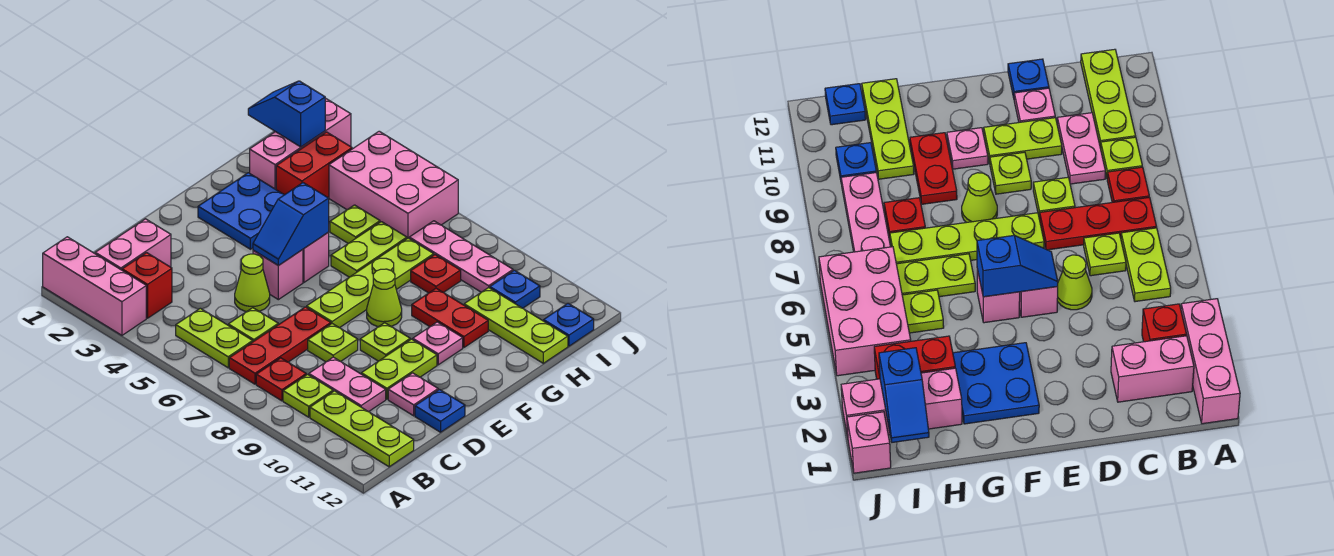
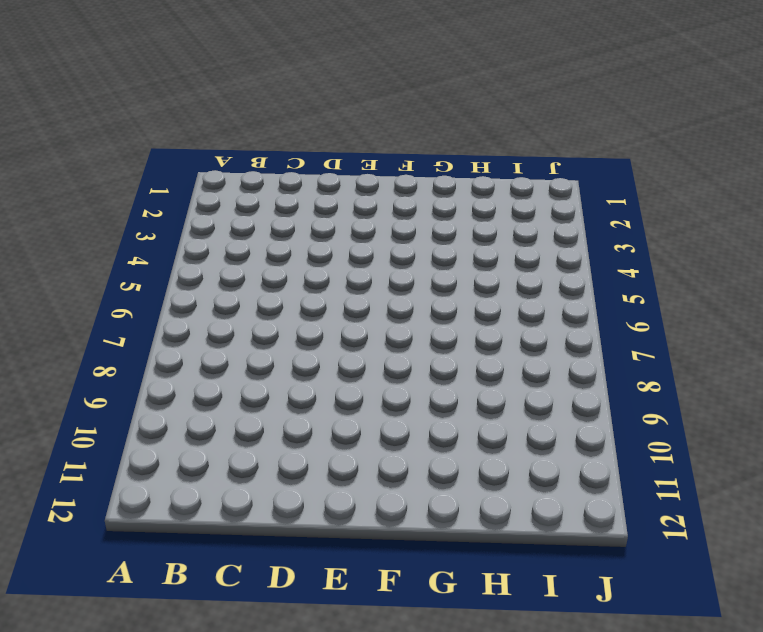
none -> pink 1x3 brick [43,237,146,335]
none -> pink 1x2 brick [95,219,171,270]
none -> red 1x1 brick [122,253,172,318]
none -> lime 1x2 plate [176,308,253,368]

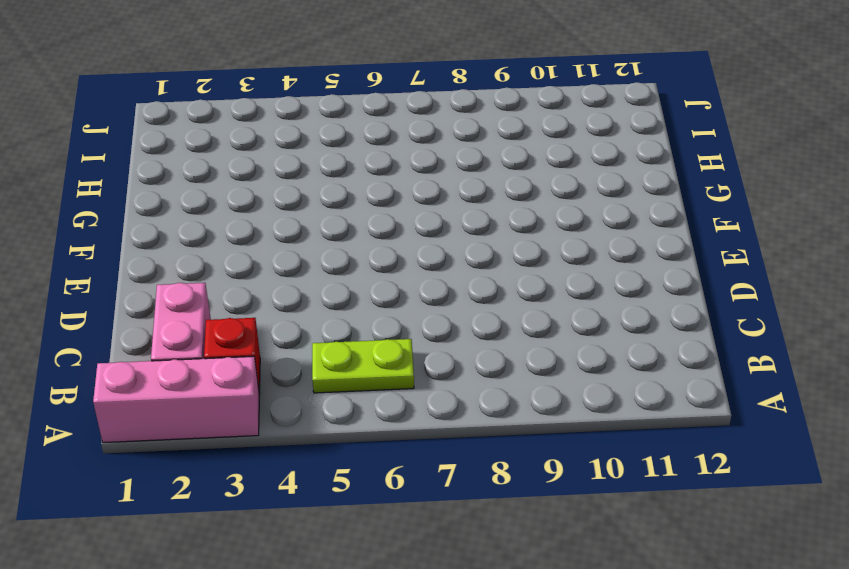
none -> red 1x3 plate [229,307,331,384]
none -> red 1x1 plate [256,358,306,401]
none -> lime 1x1 plate [283,374,333,417]
none -> lime 1x3 plate [310,391,414,467]

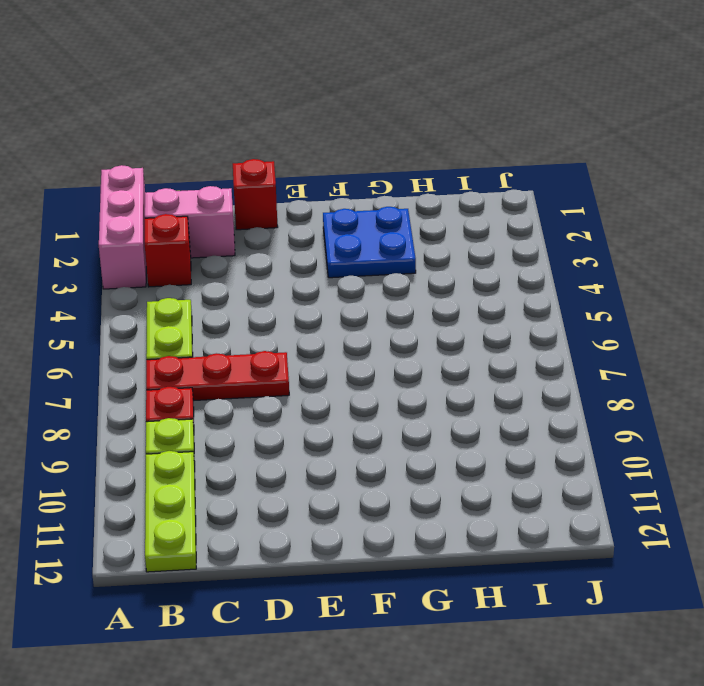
red 1x1 brick [233,159,278,230] -> none
none -> lime 1x1 plate [228,308,279,342]
none -> pink 1x2 plate [309,357,386,412]
none -> lime 1x1 cone [235,254,270,312]
none -> lime 1x1 plate [308,324,358,362]

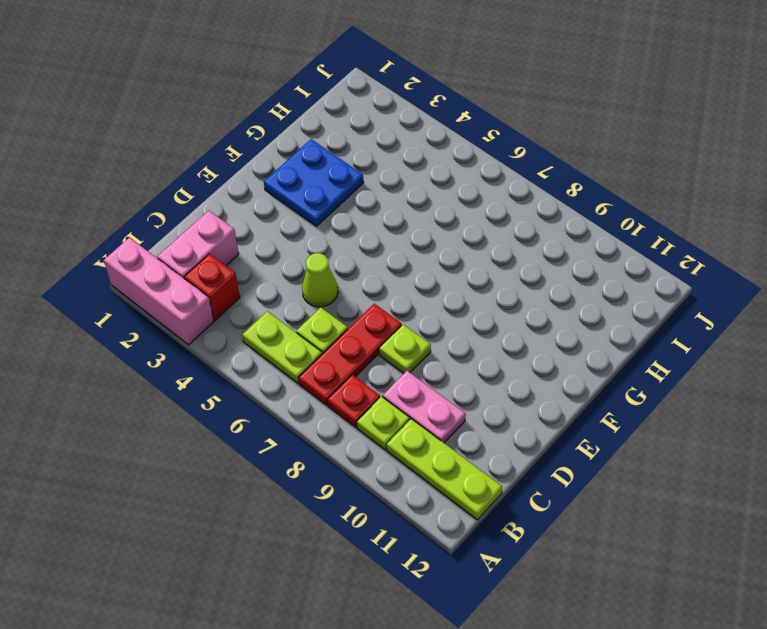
none -> lime 1x2 plate [361,339,437,399]
none -> pink 1x1 plate [388,373,438,416]
none -> blue 1x1 plate [415,390,465,432]
none -> pink 1x1 brick [253,250,303,300]

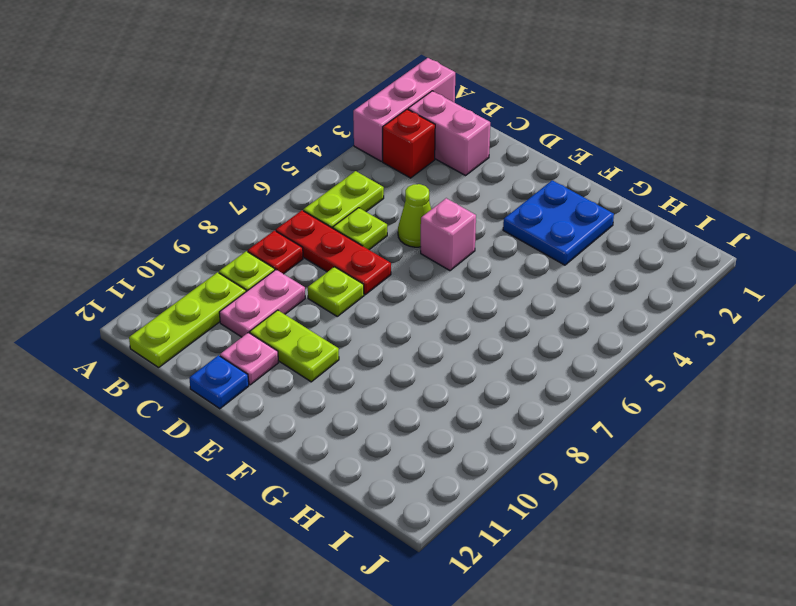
none -> lime 1x4 plate [307,238,434,328]
none -> lime 1x1 plate [360,323,411,361]
none -> pink 1x1 brick [303,233,329,282]
none -> lime 1x1 cone [367,269,402,327]

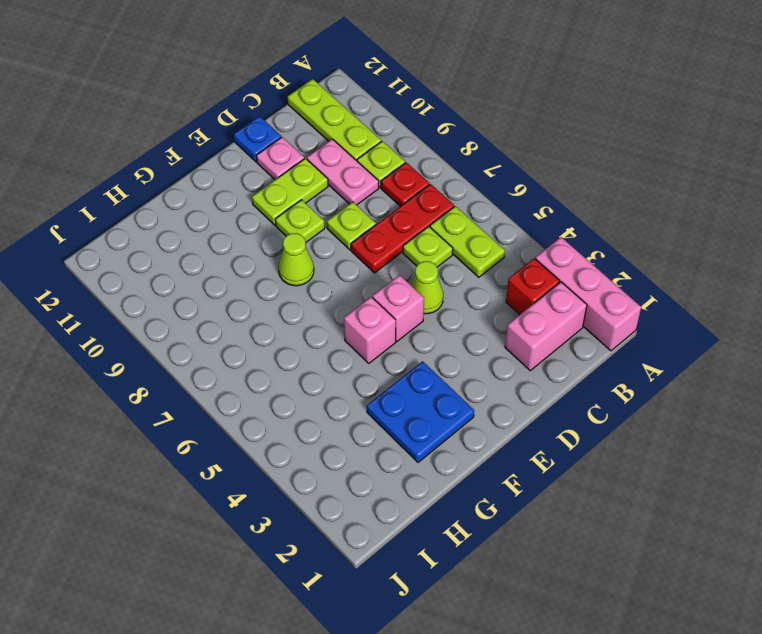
none -> lime 1x4 plate [307,238,434,328]
none -> pink 1x1 plate [412,322,463,365]
none -> lime 1x2 plate [331,222,407,277]
none -> red 1x2 plate [412,288,488,347]

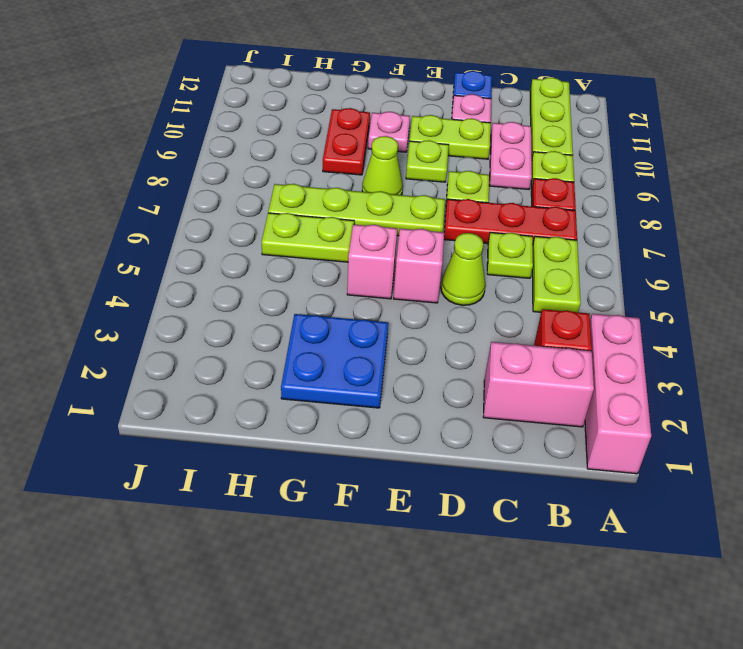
none -> pink 1x3 brick [250,98,351,189]
none -> red 1x2 brick [276,132,352,197]
none -> lime 1x1 plate [330,205,380,243]
none -> red 1x1 plate [411,255,461,293]

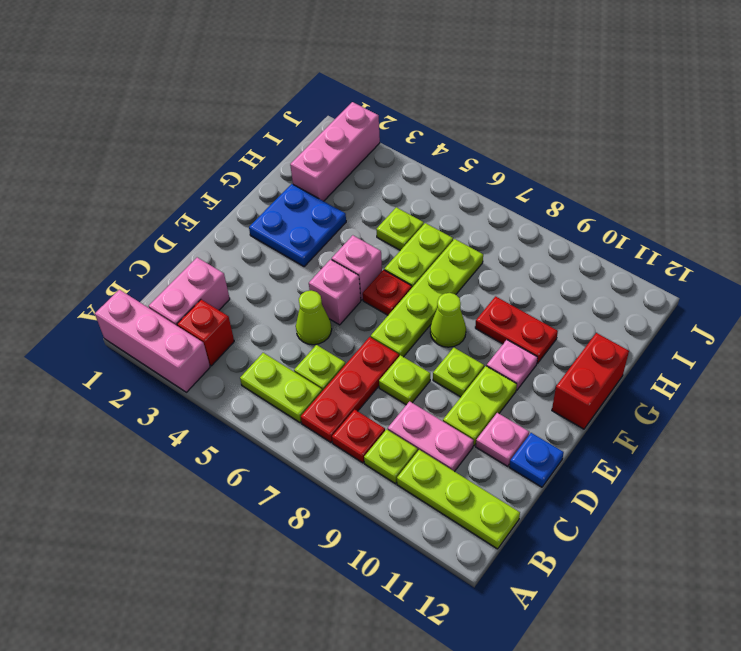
red 1x1 plate [363,270,412,315] -> red 1x1 plate moved to [411,255,461,293]
red 1x2 brick [552,333,629,429] -> red 1x2 brick moved to [276,132,352,197]
none -> lime 1x3 plate [464,288,568,363]
none -> pink 2x3 brick [329,131,458,238]
none -> pink 1x3 plate [409,221,513,292]
none -> blue 1x1 plate [490,270,540,308]

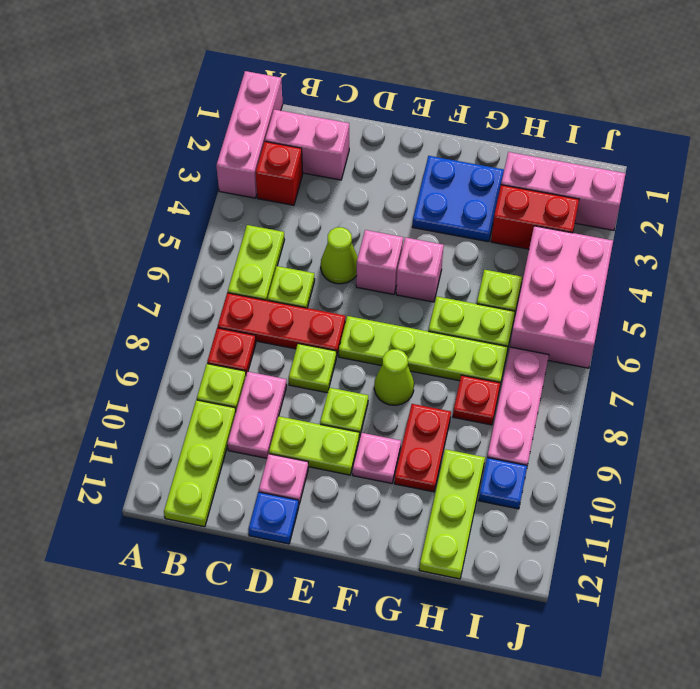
none -> blue 1x1 plate [544,303,594,346]
none -> pink 1x1 brick [847,412,891,473]
none -> blue 1x2 slope [253,183,329,266]
none -> blue 1x2 slope [248,81,325,147]

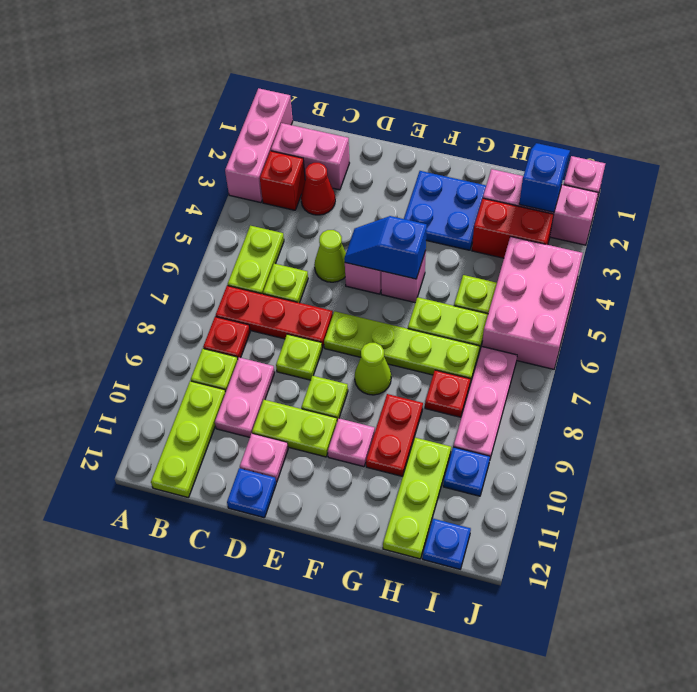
red 1x1 cone [301,163,335,215] -> none

